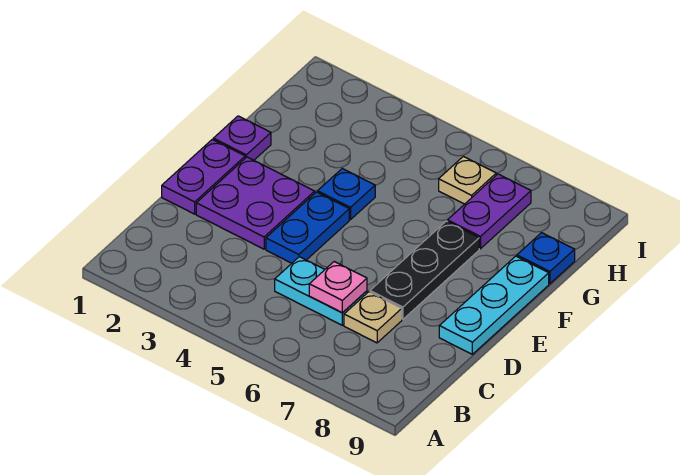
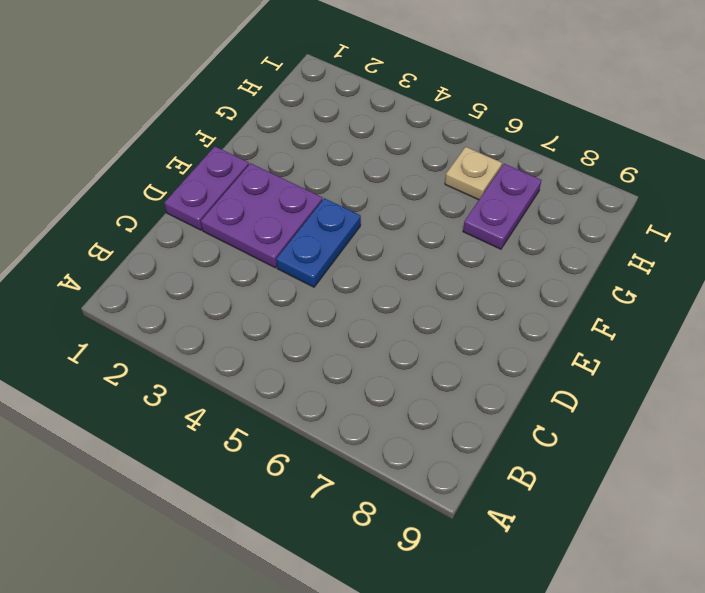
none -> cyan 1x2 plate [275,257,367,325]
none -> tan 1x1 plate [344,292,402,343]
none -> black 1x3 plate [370,221,479,319]

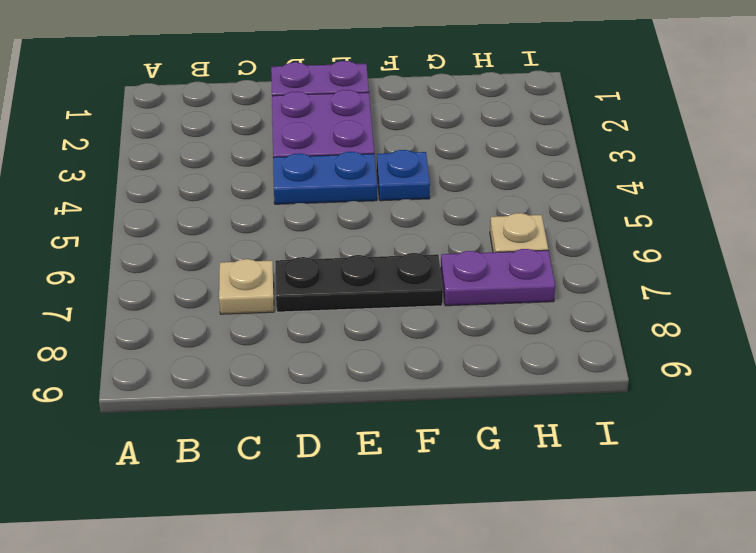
none -> cyan 1x2 plate [275,257,367,325]
none -> cyan 1x3 plate [439,256,549,354]
none -> purple 1x1 plate [213,116,271,160]

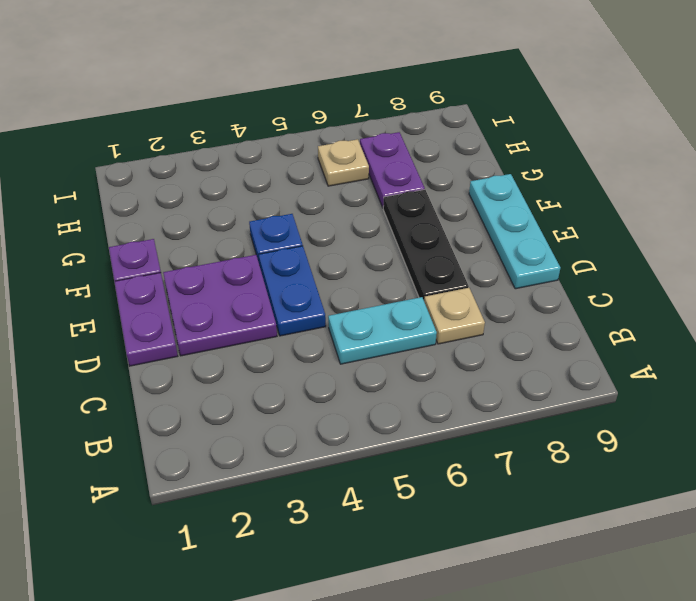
none -> blue 1x1 plate [517,233,575,284]
none -> pink 1x1 plate [309,262,367,313]

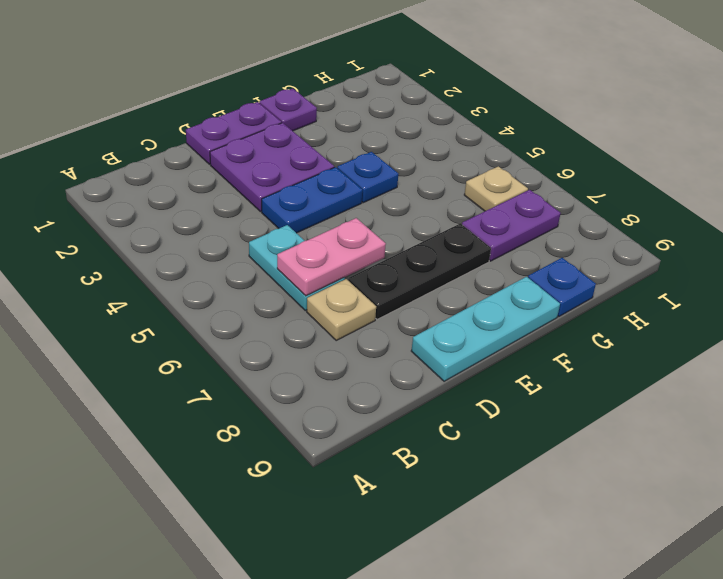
pink 1x2 plate [277,218,386,296] -> pink 1x1 plate [309,262,367,313]

